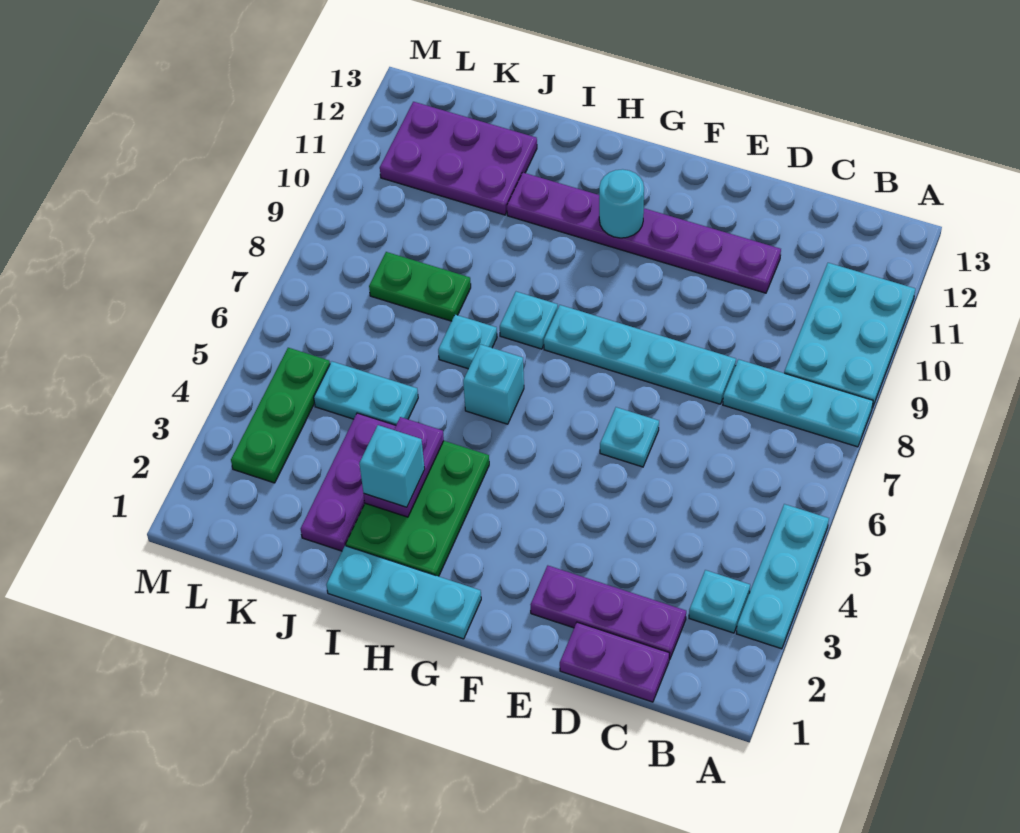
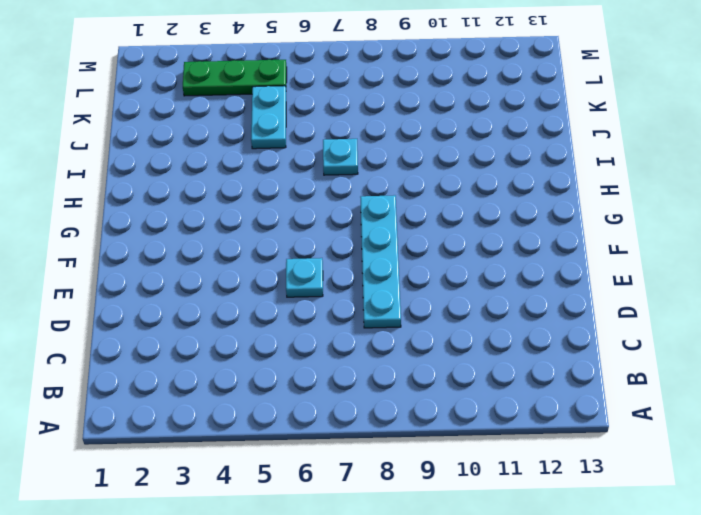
none -> cyan 1x3 plate [736,504,829,649]
none -> cyan 1x3 plate [723,359,873,447]
none -> cyan 2x3 plate [784,263,915,408]

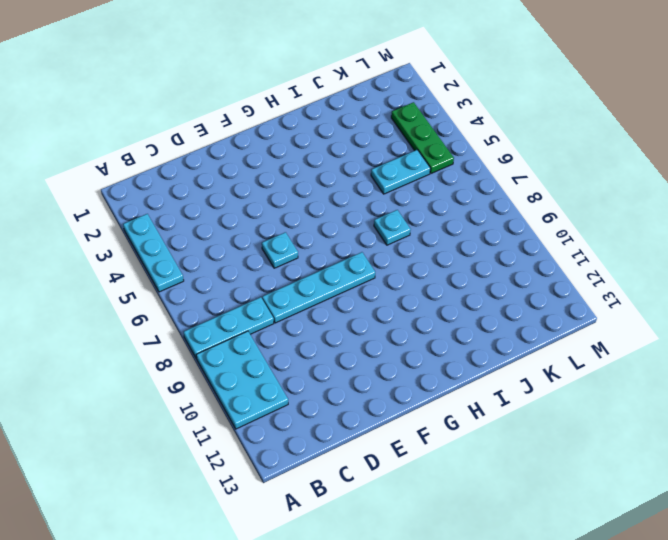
none -> cyan 1x1 plate [689,570,750,633]
none -> purple 1x2 plate [560,622,669,702]
none -> purple 1x3 plate [531,566,686,660]

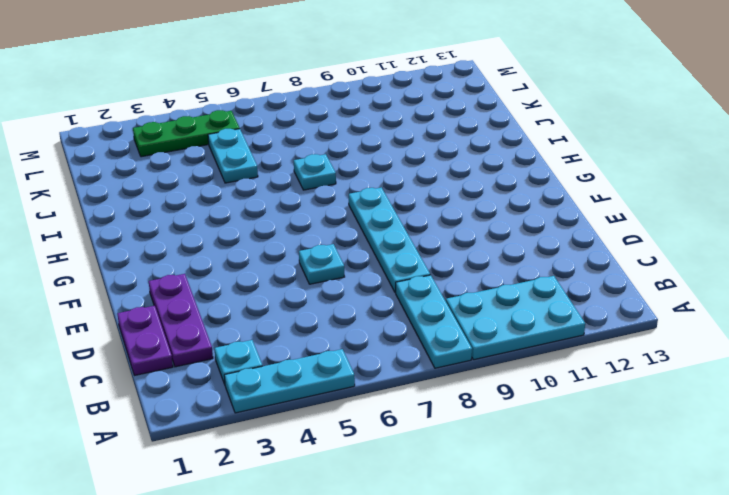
none -> purple 1x6 plate [507,173,781,293]
none -> cyan 1x3 plate [326,546,481,639]
none -> green 2x3 plate [346,441,489,576]

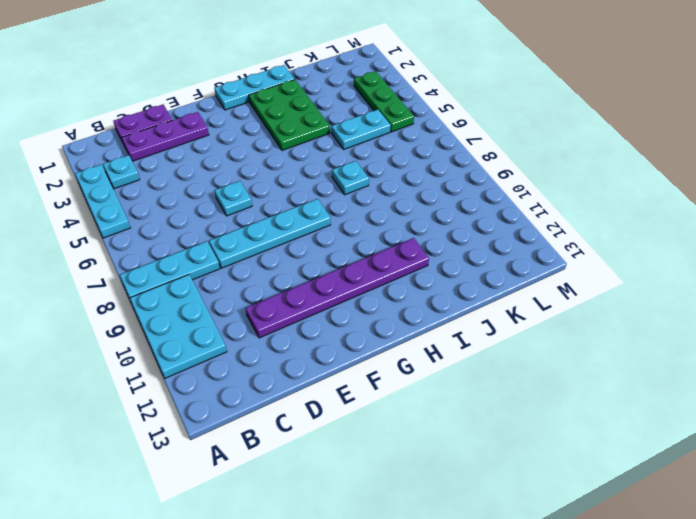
none -> cyan 1x1 brick [463,344,524,424]
none -> cyan 1x1 plate [500,292,558,349]
none -> purple 1x3 plate [301,413,396,551]

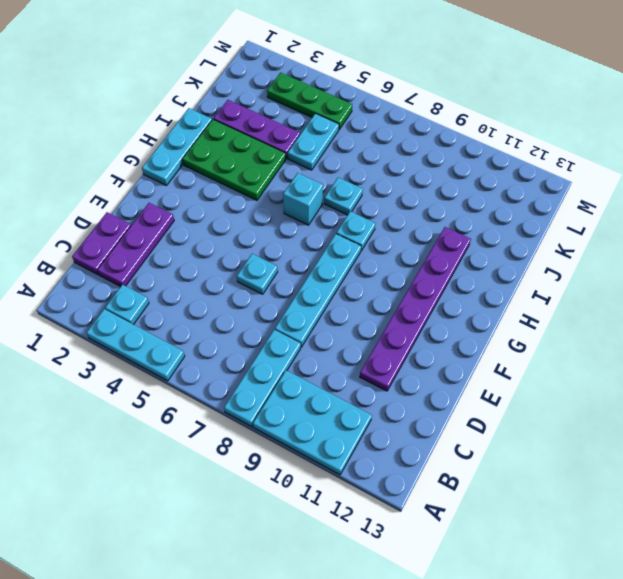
none -> green 1x2 plate [369,252,471,321]
none -> purple 2x3 plate [380,102,537,215]
none -> cyan 1x1 round brick [599,169,644,238]

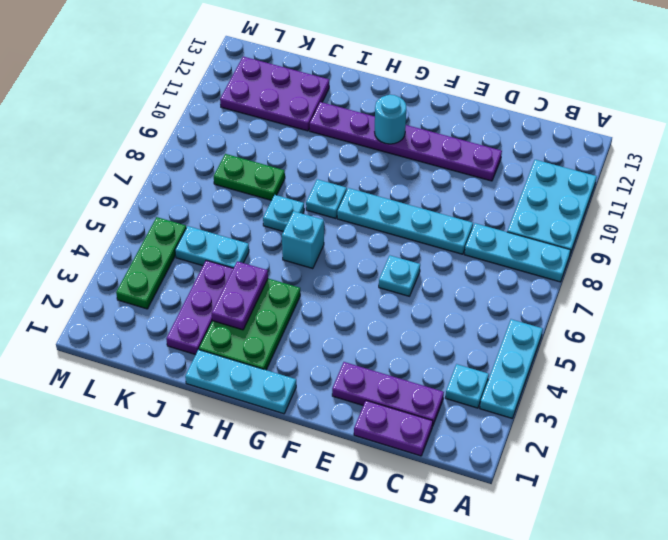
none -> cyan 1x1 brick [359,425,425,507]

